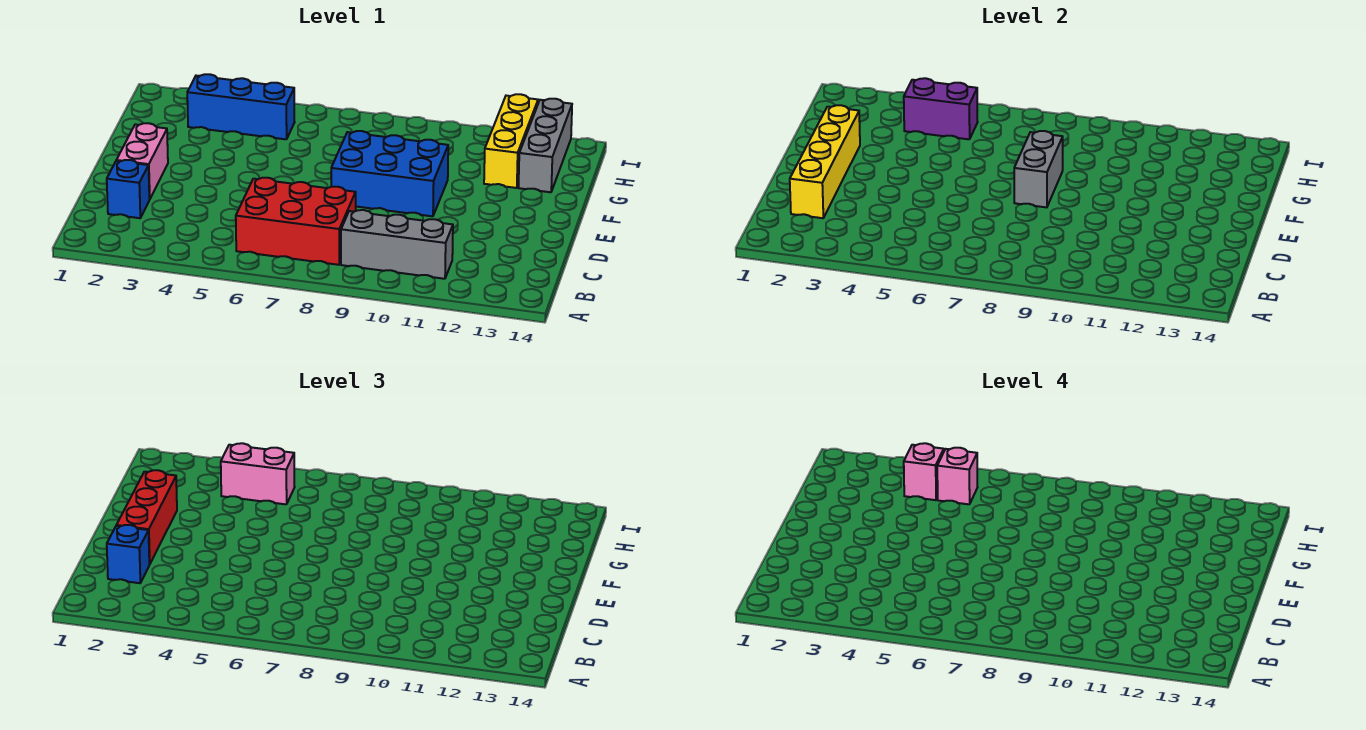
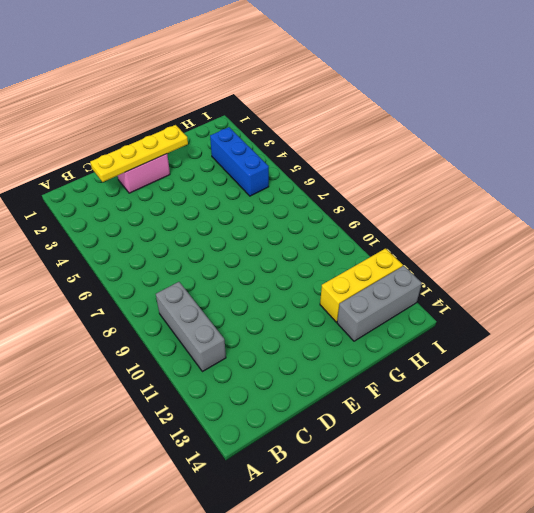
yellow 1x4 plate [90,125,188,182] -> yellow 1x4 brick [790,105,860,218]
none -> red 2x3 brick [236,178,356,265]
none -> blue 1x1 brick [107,160,149,218]
none -> blue 2x3 brick [331,131,448,216]

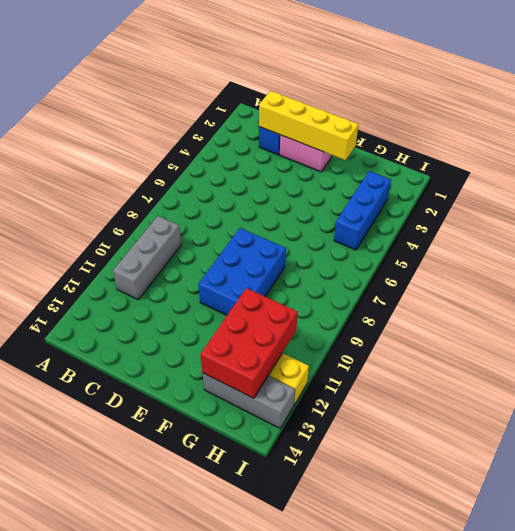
red 2x3 brick [200,288,298,398] -> red 2x3 brick moved to [236,178,356,265]
none -> grey 1x2 brick [1014,131,1063,207]
none -> purple 1x2 brick [904,78,978,139]
none -> blue 1x1 brick [107,525,149,583]

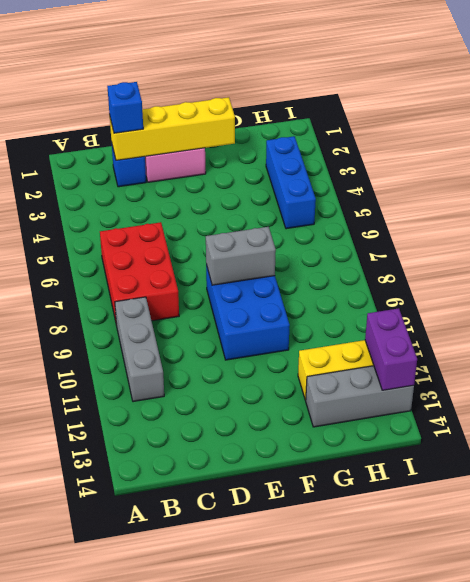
purple 1x2 brick [365,308,417,390] -> purple 1x2 brick moved to [904,78,978,139]
none -> red 1x3 brick [116,470,177,564]
none -> pink 1x2 brick [221,443,295,504]
none -> pink 1x1 brick [904,443,944,500]

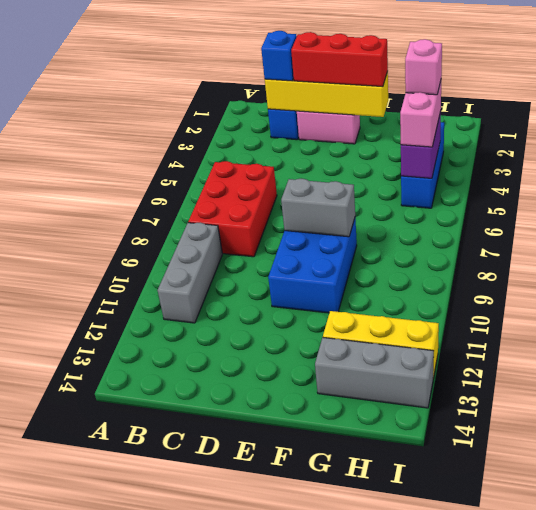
none -> pink 1x1 brick [937,448,978,504]

